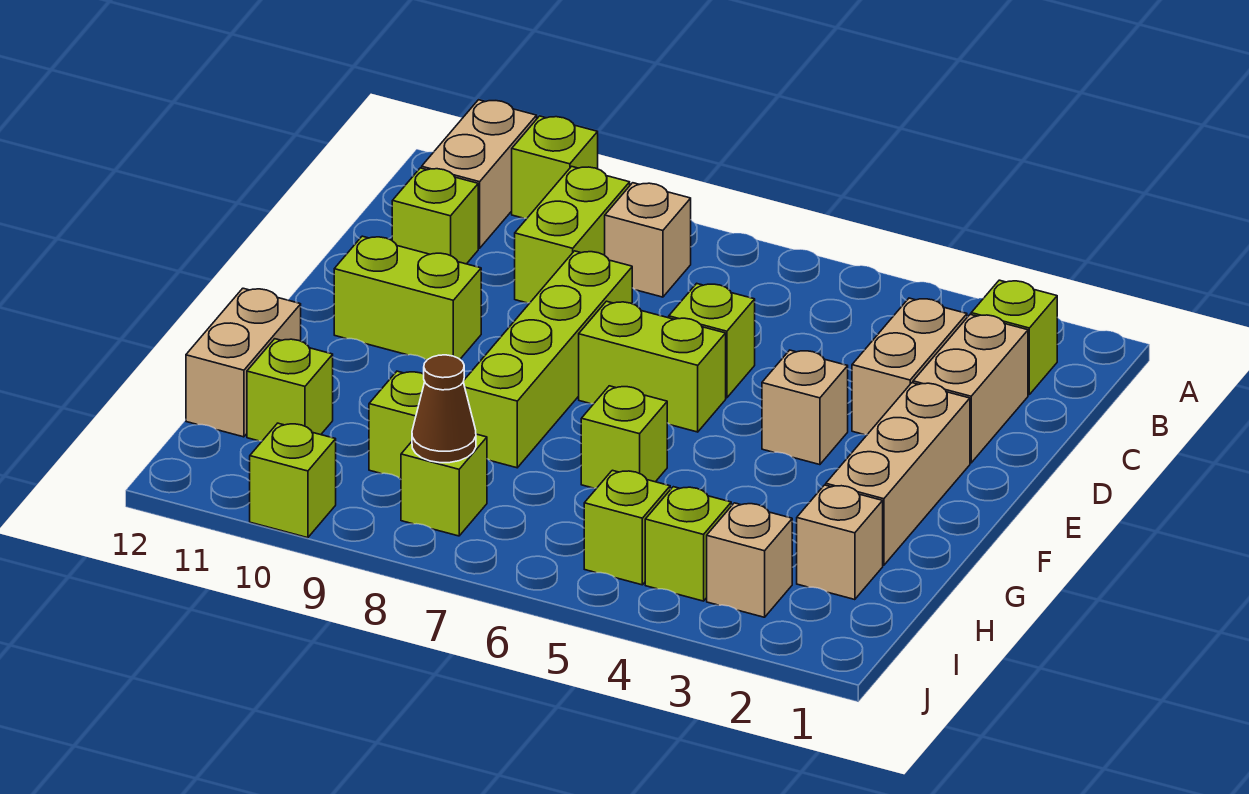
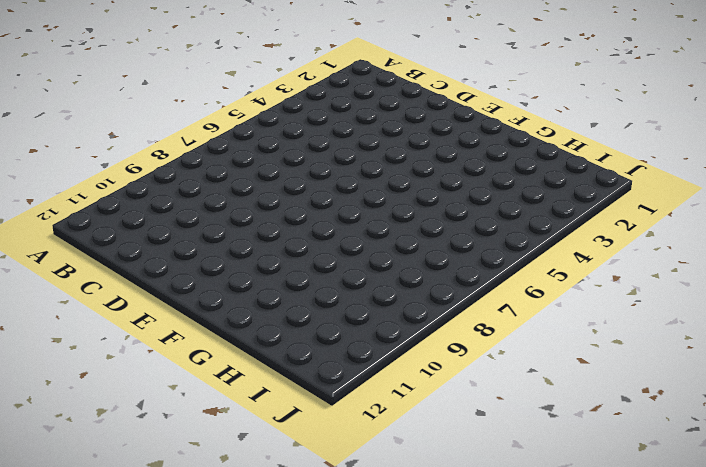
none -> lime 1x1 brick [512,116,598,218]
none -> tan 1x2 brick [422,100,537,248]
none -> lime 1x1 brick [971,280,1057,395]

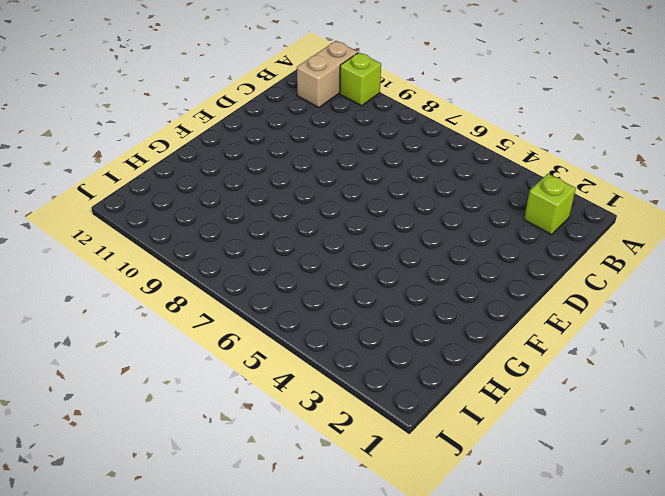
none -> tan 1x1 brick [605,183,691,297]
none -> lime 1x2 brick [515,166,630,303]
none -> tan 1x2 brick [913,314,1028,463]

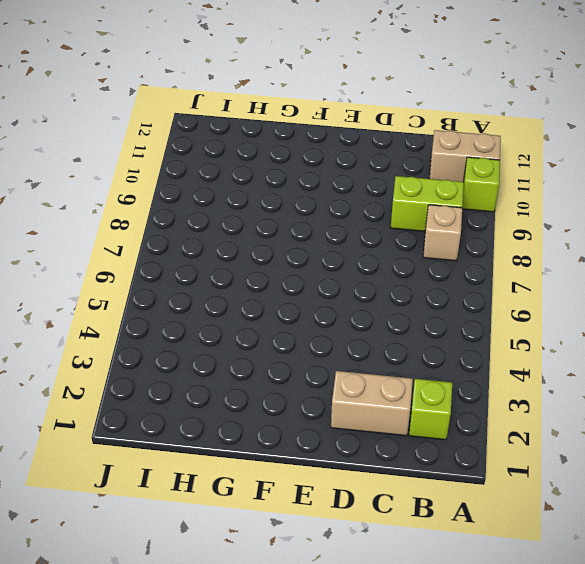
none -> tan 1x2 brick [852,298,967,435]
none -> lime 1x1 brick [392,168,478,264]
none -> lime 1x1 brick [669,283,755,398]

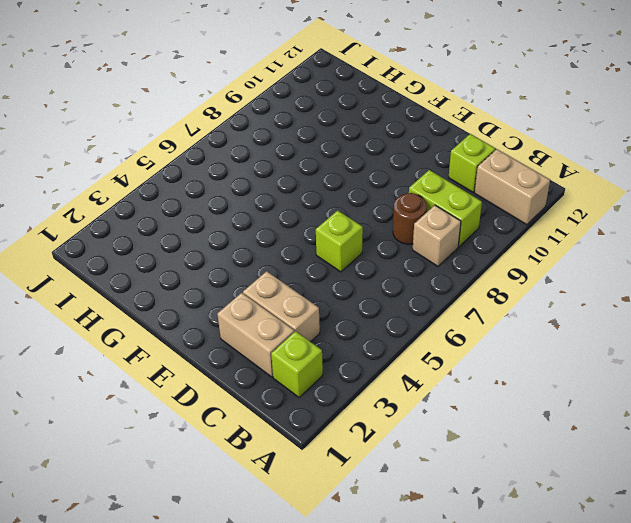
brown 1x1 round brick [393,193,427,244] -> none
none -> lime 1x1 brick [512,116,598,218]
none -> lime 1x4 brick [464,251,632,468]
none -> tan 1x3 brick [826,383,970,565]

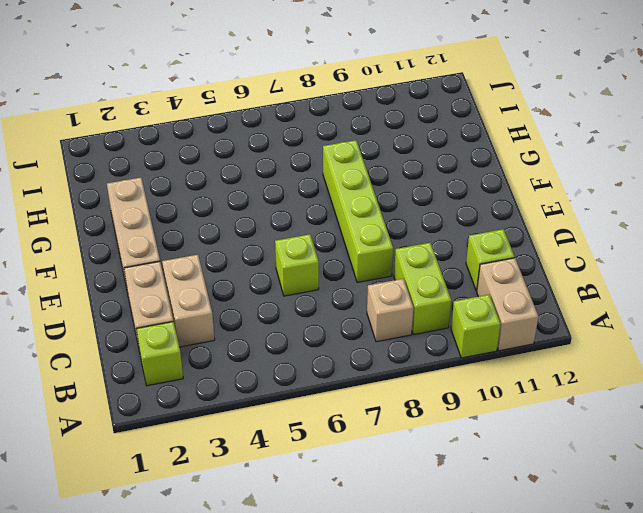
none -> tan 1x1 brick [762,350,848,465]
none -> lime 1x2 brick [579,301,726,432]
none -> lime 1x2 brick [334,236,481,360]

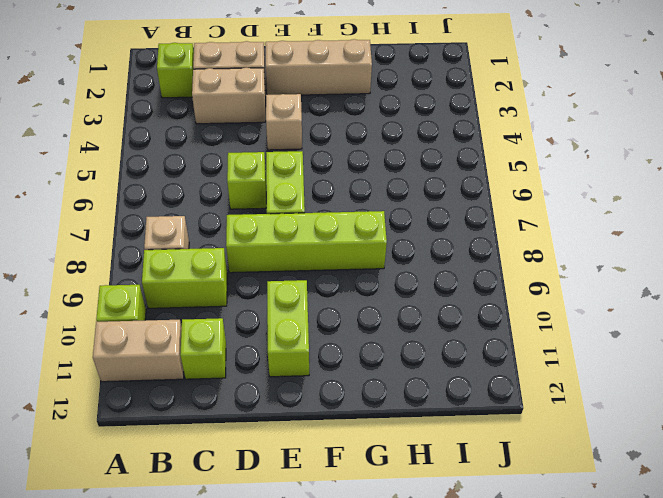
none -> lime 1x1 brick [581,386,667,488]
none -> tan 1x2 brick [186,288,301,437]
none -> tan 1x1 brick [797,485,883,600]

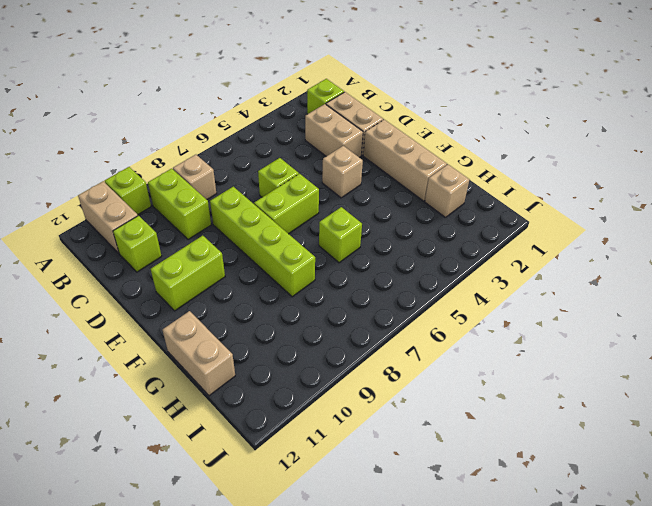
none -> lime 1x1 brick [369,371,425,479]
none -> lime 1x1 brick [247,339,333,441]
none -> tan 1x1 brick [707,503,792,617]

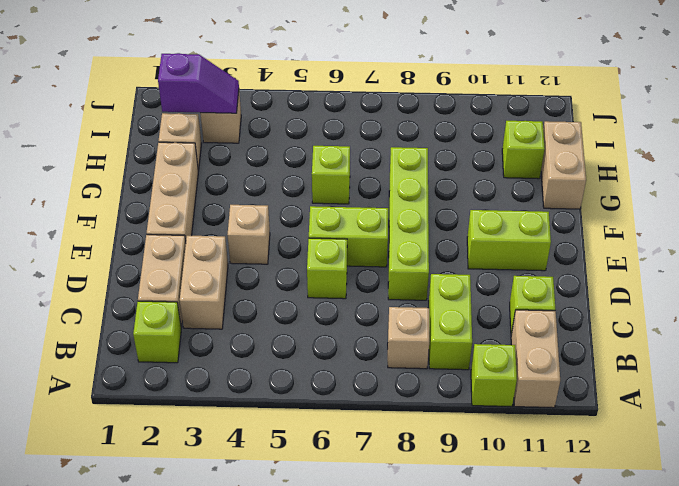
purple 1x2 slope [158,53,239,113] -> none
none -> lime 1x1 brick [369,371,425,479]
none -> lime 1x1 brick [645,487,731,601]
none -> lime 1x1 brick [584,470,670,585]

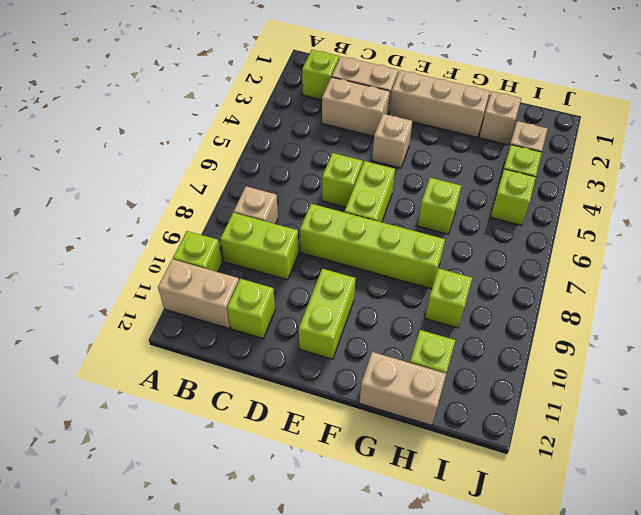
none -> lime 1x1 brick [401,434,487,536]
none -> lime 1x1 brick [250,423,336,538]
none -> brown 1x1 cone [412,355,476,463]

